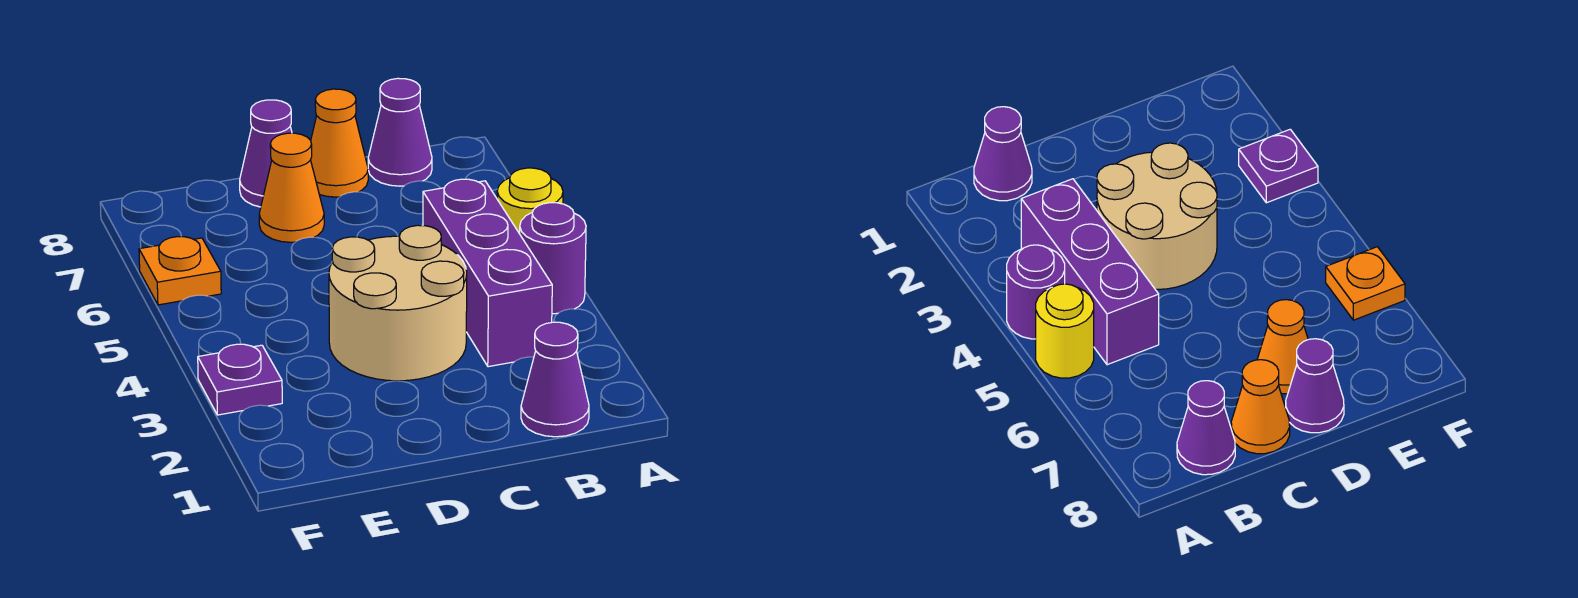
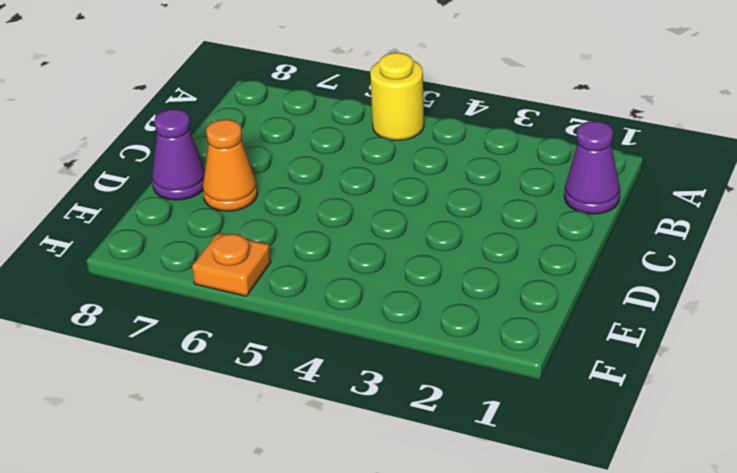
none -> purple 1x1 round brick [520,203,586,314]
none -> purple 1x3 brick [423,179,552,367]

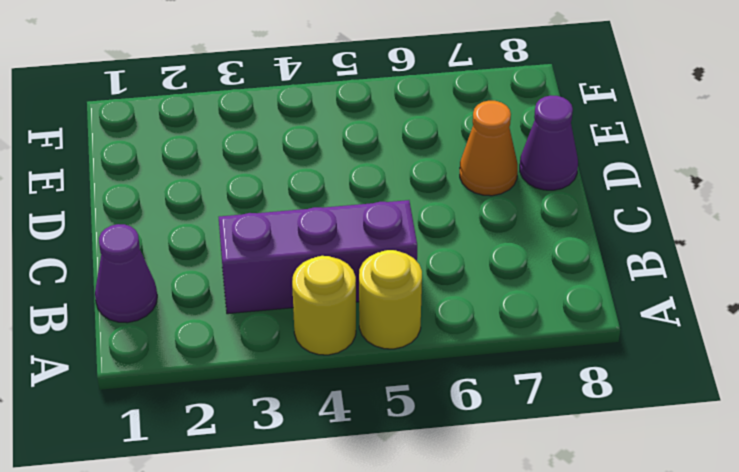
yellow 1x1 round brick [292,256,356,355] -> purple 1x1 round brick [520,203,586,314]
none -> purple 1x1 cone [368,78,432,186]
none -> tan 2x2 round brick [329,225,467,381]

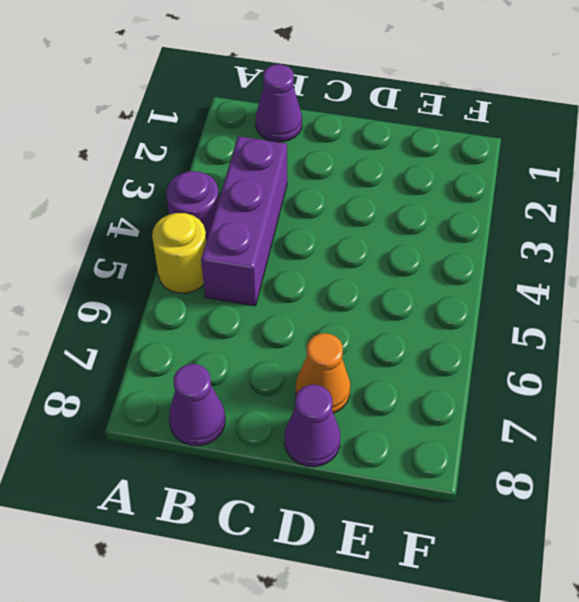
none -> tan 2x2 round brick [329,225,467,381]
none -> orange 1x1 cone [311,89,368,197]

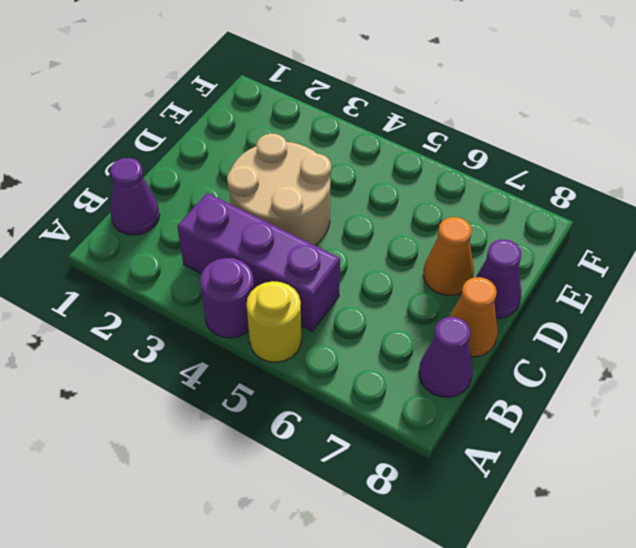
none -> purple 1x1 plate [198,344,282,415]
none -> orange 1x1 plate [139,237,221,305]

